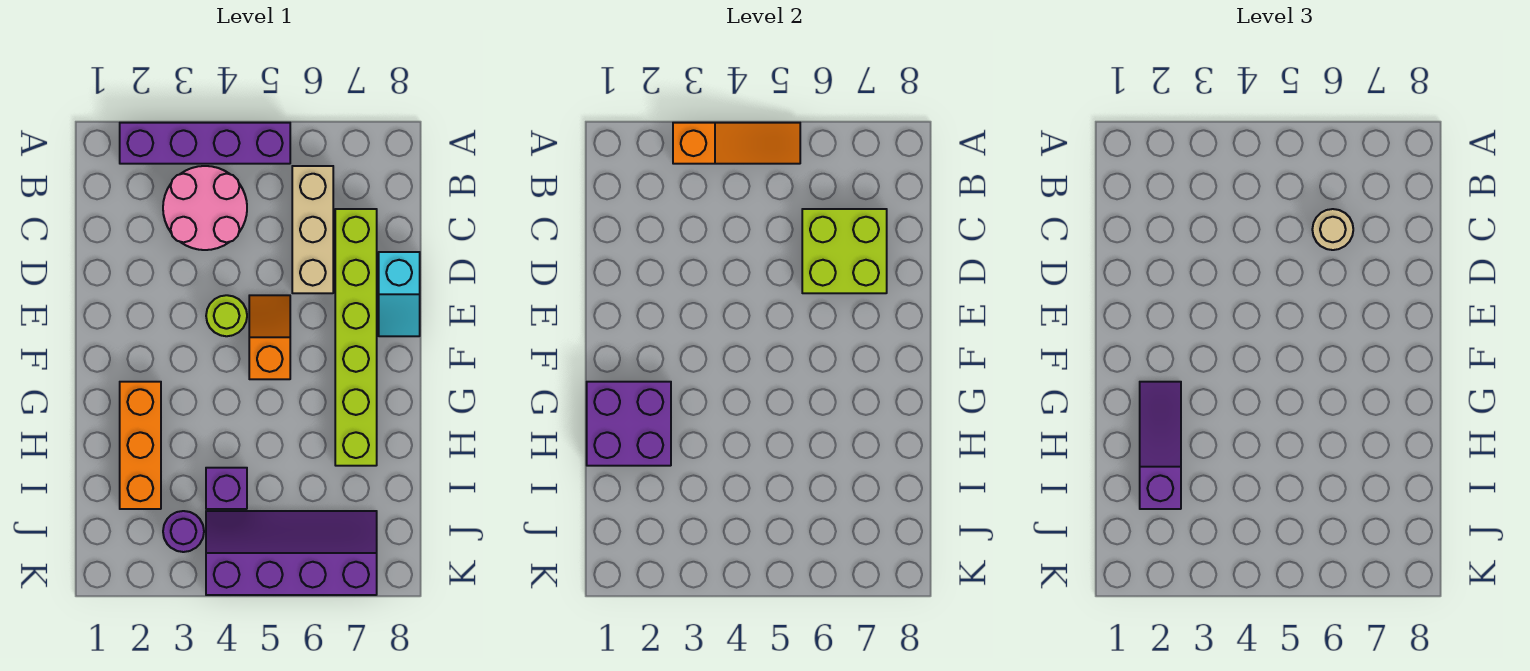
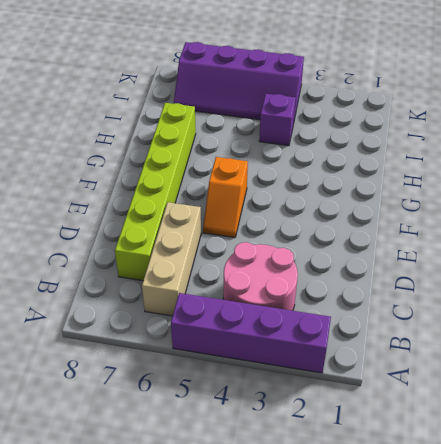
none -> cyan 1x2 slope [379,252,420,336]
none -> lime 1x1 round brick [206,295,247,336]
none -> orange 1x3 brick [120,382,161,509]

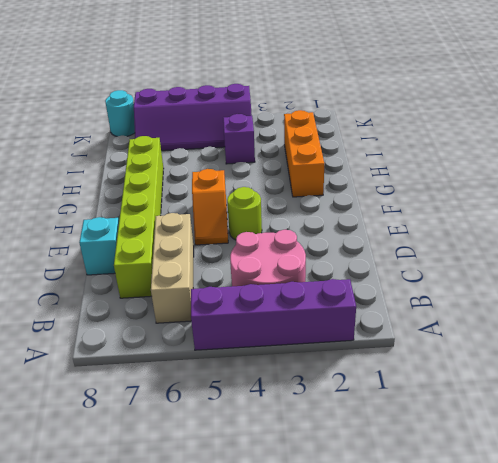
cyan 1x1 round brick [105,90,135,136] -> none
none -> purple 1x1 round brick [163,511,204,552]
none -> orange 1x3 slope [673,123,800,164]
none -> lime 2x2 brick [802,209,887,293]

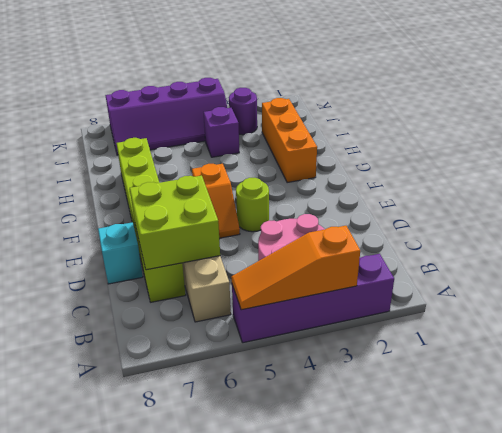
none -> purple 2x2 brick [587,382,671,466]
none -> tan 1x1 round brick [1312,209,1353,250]
none -> purple 1x3 slope [1140,382,1181,509]

